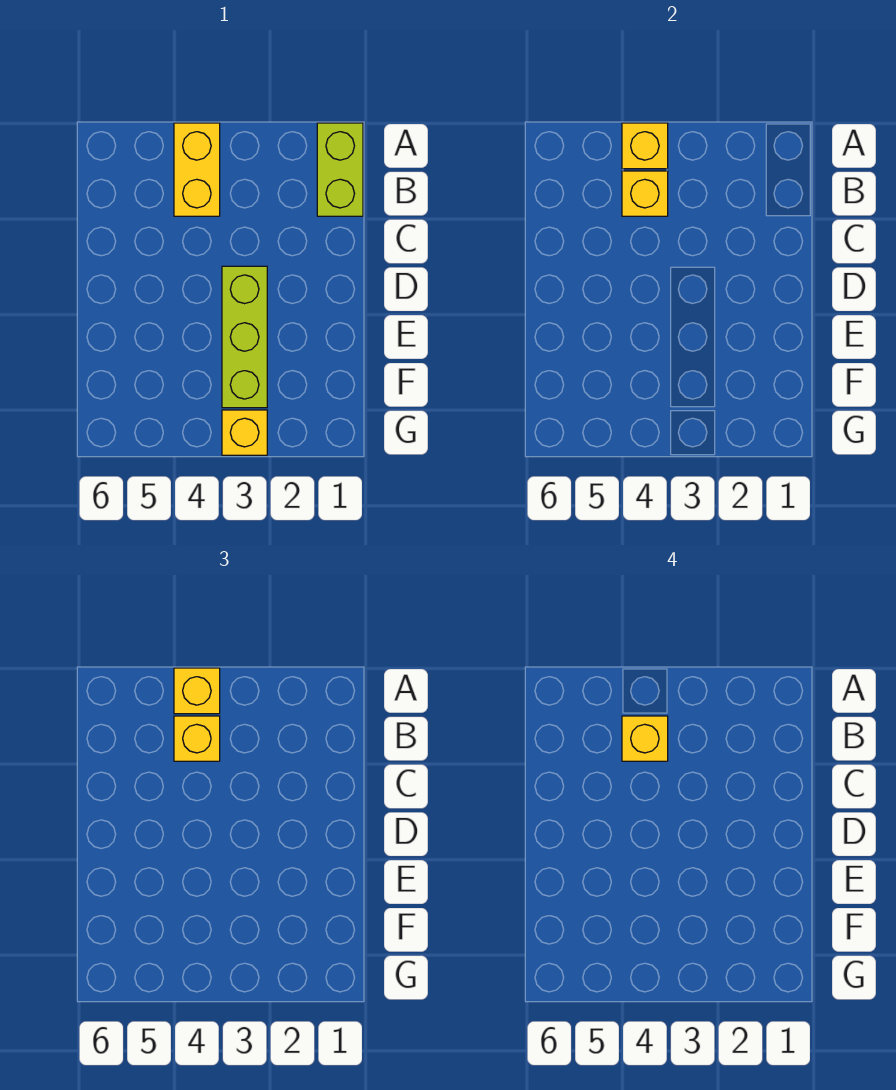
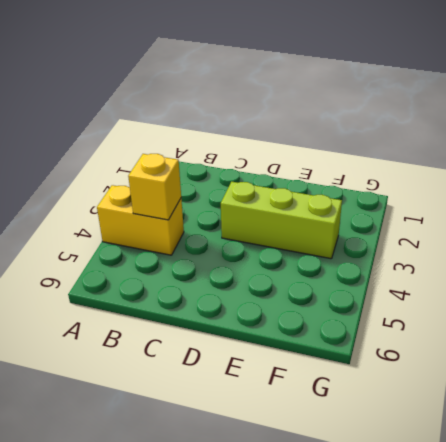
none -> lime 1x2 brick [317,123,363,216]
none -> yellow 1x1 brick [222,410,267,455]

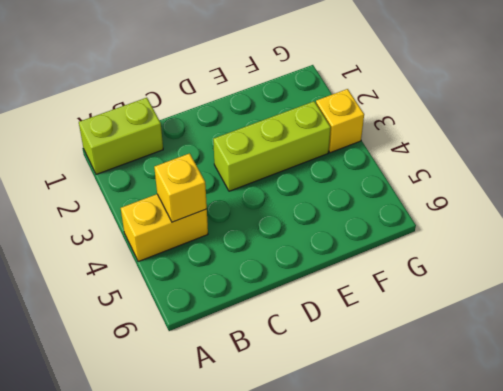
none -> yellow 1x1 brick [622,123,668,169]
none -> yellow 1x1 brick [174,668,220,714]

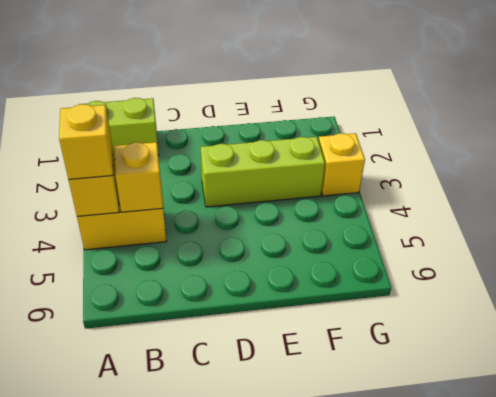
none -> yellow 1x1 brick [174,716,220,761]
none -> yellow 1x1 brick [622,716,668,761]

